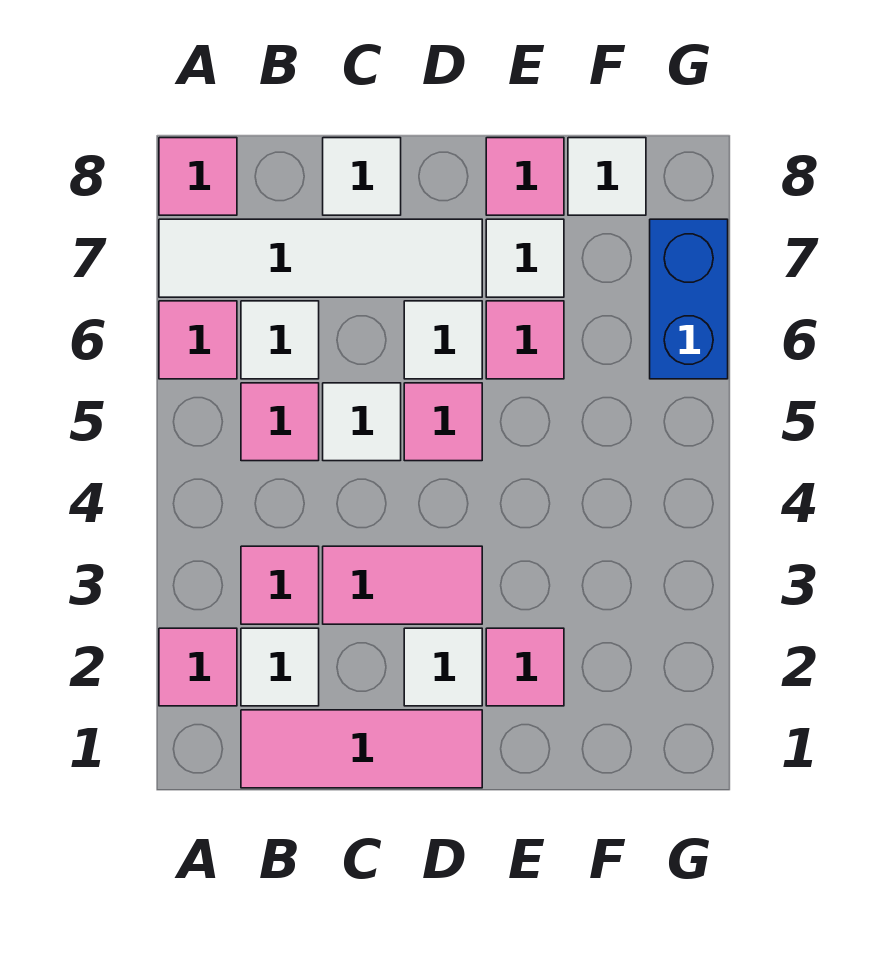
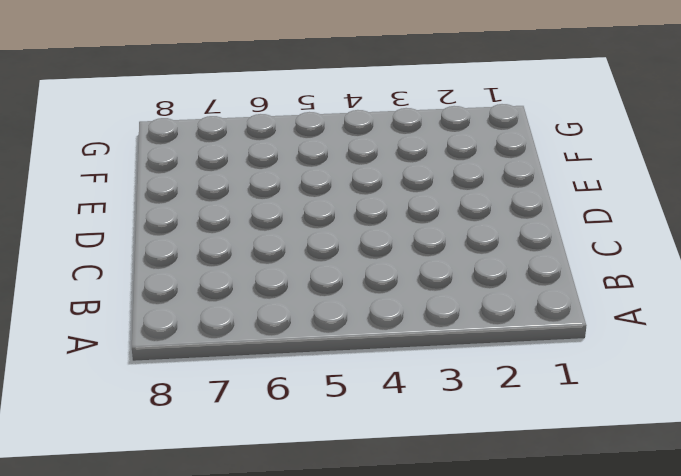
none -> pink 1x1 tile [159,628,237,706]
none -> pink 1x1 tile [159,301,237,379]
none -> white 1x4 tile [159,219,482,297]

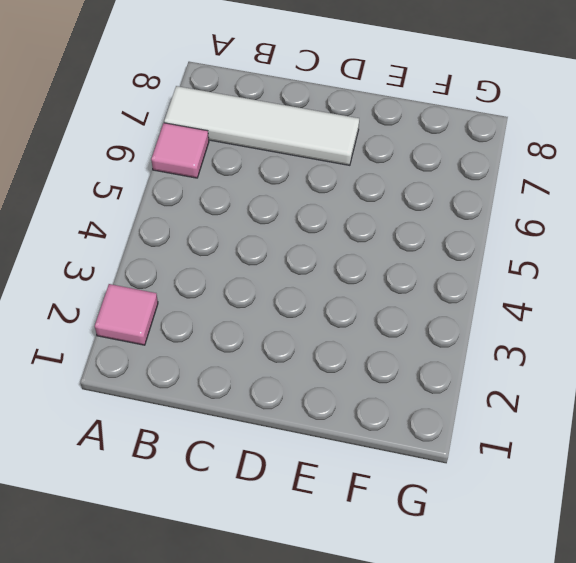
none -> pink 1x1 tile [159,138,237,215]
none -> pink 1x3 tile [241,710,482,788]
none -> white 1x1 tile [241,628,319,706]

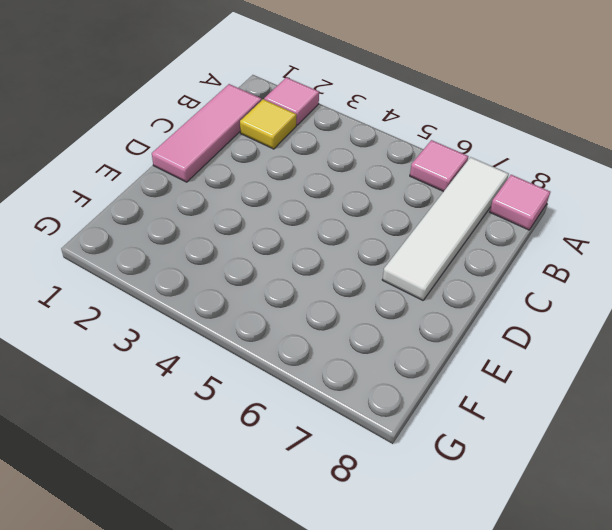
yellow 1x1 tile [240,99,297,149] -> white 1x1 tile [241,628,319,706]
none -> pink 1x1 tile [241,546,319,624]
none -> pink 1x1 tile [241,383,319,461]
none -> white 1x1 tile [241,301,319,379]

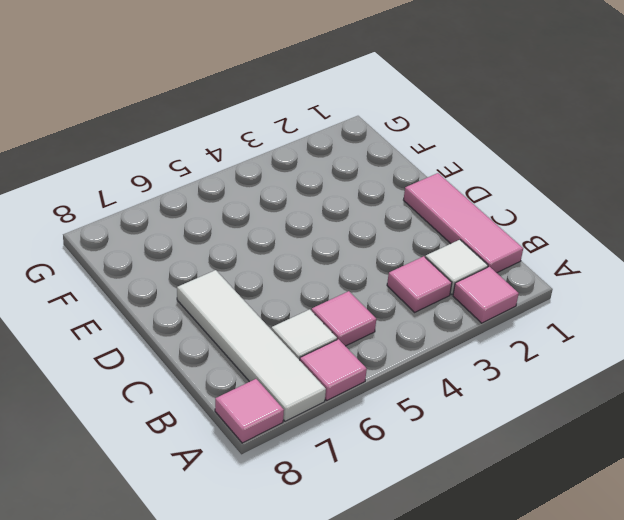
none -> pink 1x2 tile [323,546,482,624]
none -> white 1x1 tile [323,383,401,461]
none -> white 1x1 tile [323,138,401,215]

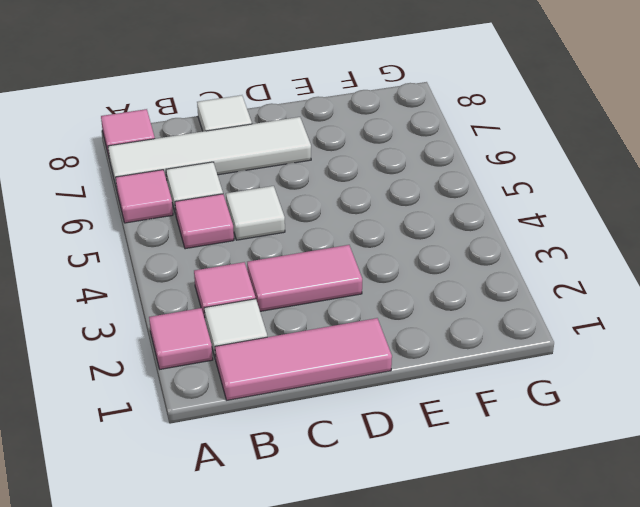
none -> white 1x1 tile [404,628,482,706]
none -> pink 1x1 tile [404,383,482,461]
none -> white 1x1 tile [404,301,482,379]

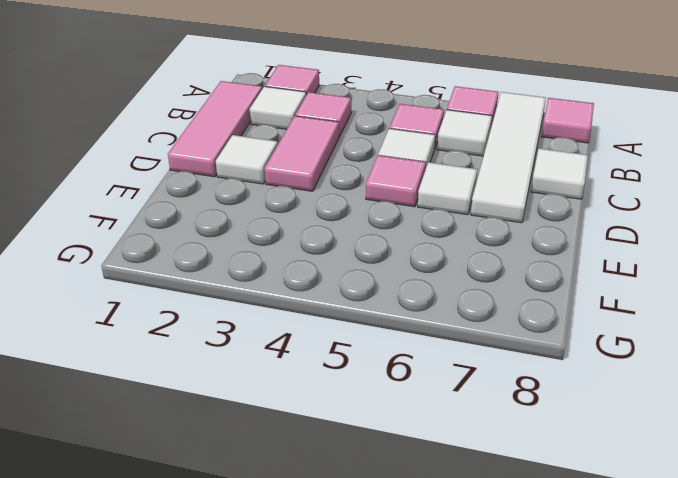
none -> pink 1x1 tile [486,628,564,706]
none -> pink 1x1 tile [486,301,564,379]
none -> white 1x1 tile [486,219,564,297]

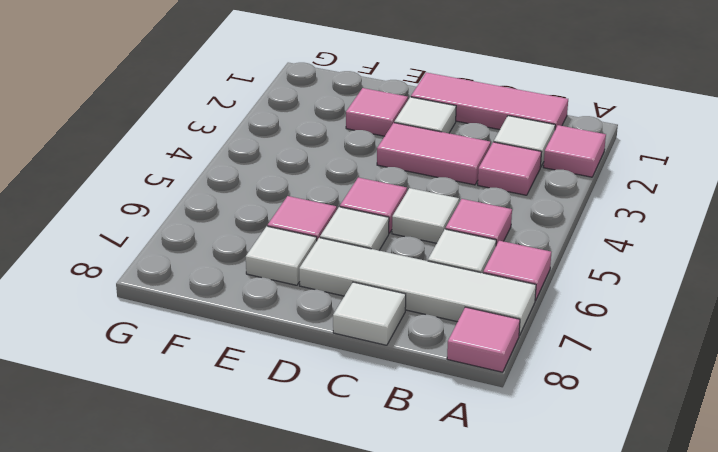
none -> pink 1x1 tile [486,138,564,215]
none -> white 1x1 tile [568,138,646,215]
none -> blue 1x2 brick [650,219,728,379]

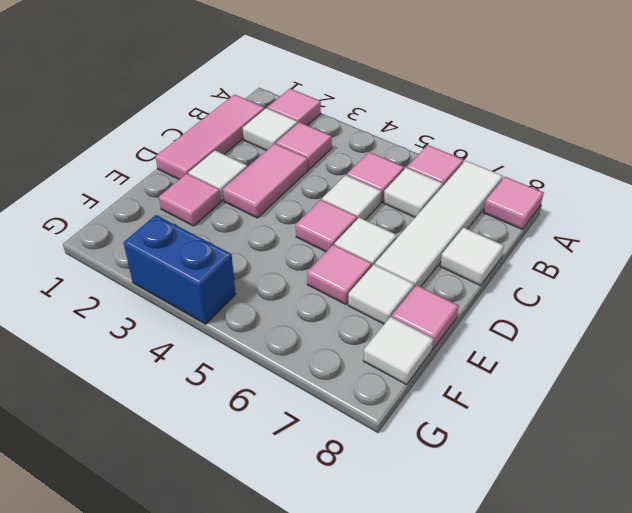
blue 1x2 brick [123,215,236,324] -> blue 1x2 brick moved to [650,219,728,379]

